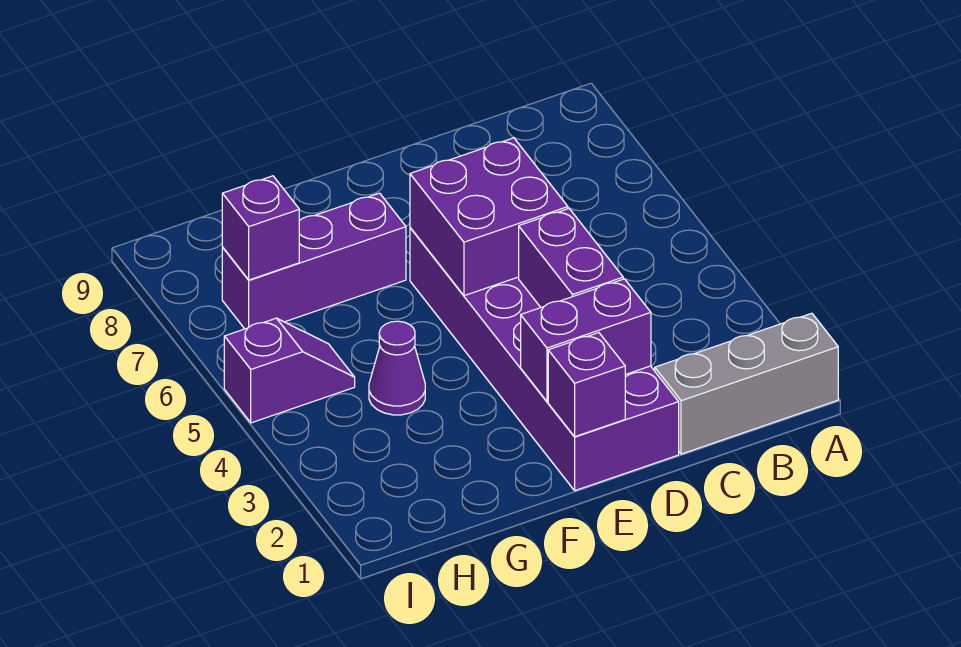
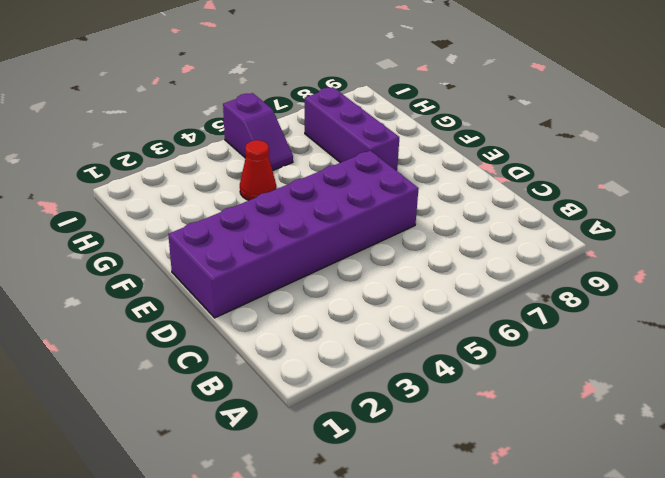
red 1x1 cone [240,140,276,200] -> purple 1x1 cone [369,321,425,415]
none -> grey 1x3 brick [655,313,838,454]
none -> purple 1x2 brick [521,279,651,401]

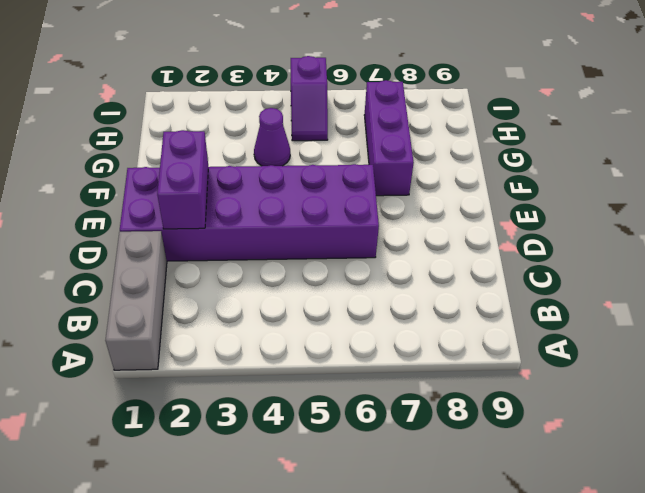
none -> purple 1x2 brick [519,209,623,307]
none -> purple 2x2 brick [410,138,568,296]

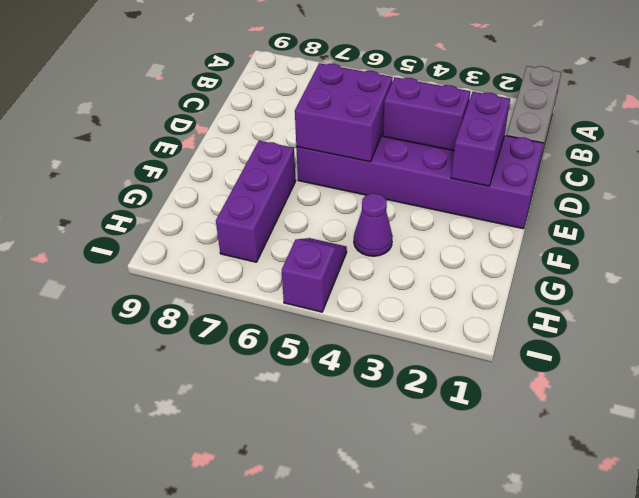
none -> purple 1x1 brick [548,333,625,437]
none -> purple 1x1 brick [222,176,299,280]

